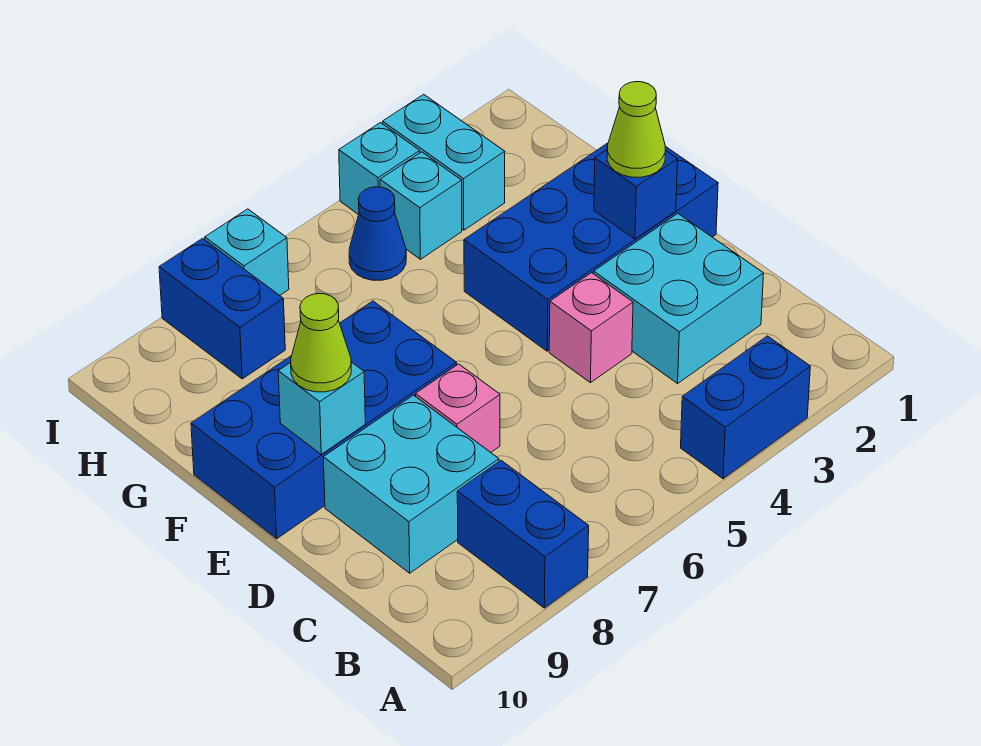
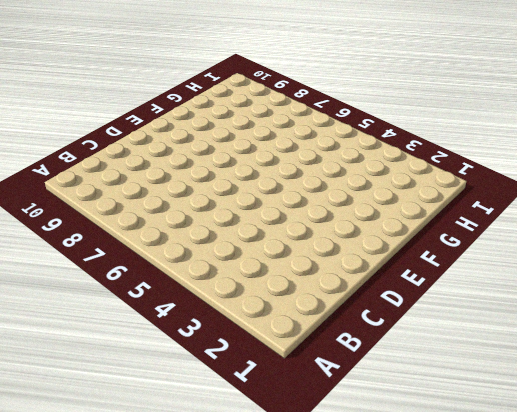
none -> blue 1x2 brick [681,336,810,479]
none -> blue 1x2 brick [457,461,589,608]
none -> cyan 2x2 brick [594,214,764,383]

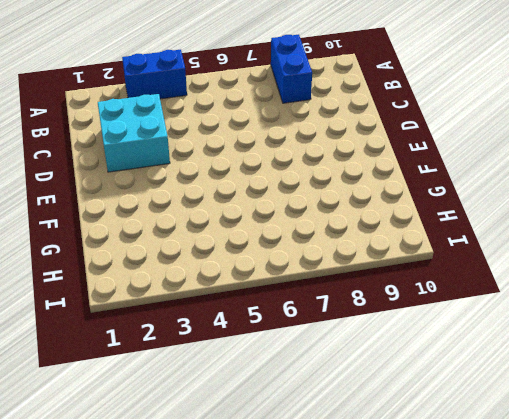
none -> cyan 2x2 brick [323,395,499,573]
none -> pink 1x1 brick [549,273,633,383]
none -> pink 1x1 brick [416,364,500,452]

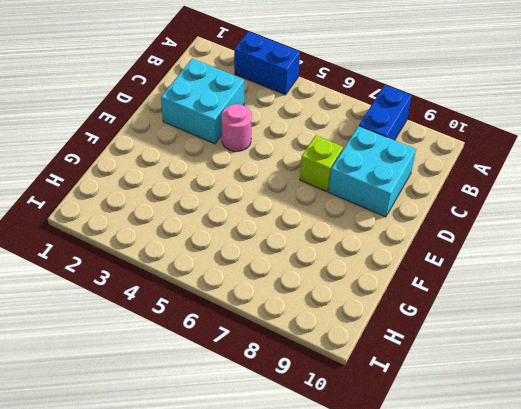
pink 1x1 round brick [221,104,252,151] -> pink 1x1 brick [549,273,633,383]
lime 1x1 brick [300,135,343,192] -> pink 1x1 brick [416,364,500,452]
none -> blue 2x4 brick [464,143,718,351]
none -> blue 2x4 brick [191,301,457,539]
none -> cyan 1x2 brick [383,94,505,230]

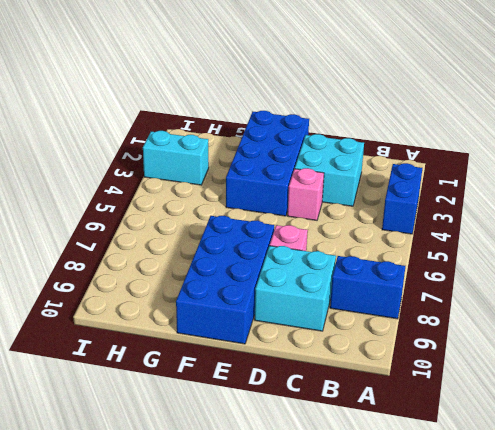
none -> cyan 1x1 brick [380,152,462,259]
none -> blue 1x1 cone [349,187,406,280]
none -> blue 1x2 brick [159,238,285,379]

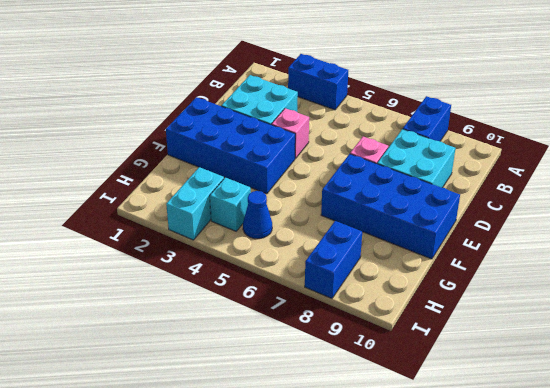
none -> cyan 1x1 brick [339,123,420,214]
none -> cyan 1x1 brick [205,209,289,295]
none -> blue 1x1 brick [594,150,678,239]

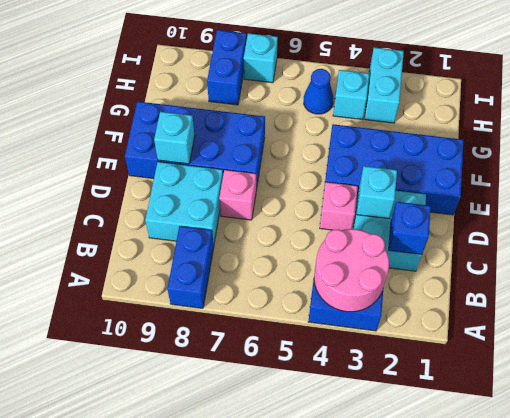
pink 2x2 round brick [314,229,389,312] -> none
blue 1x1 brick [389,202,431,255] -> blue 1x1 brick moved to [594,150,678,239]
cyan 1x1 brick [357,166,397,219] -> cyan 1x1 brick moved to [339,123,420,214]
none -> lime 1x1 cone [607,82,665,177]
none -> lime 1x1 cone [291,293,351,392]

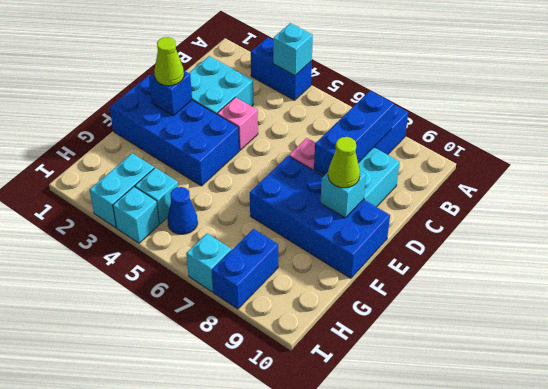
cyan 1x1 brick [273,23,313,75] -> none
blue 1x3 brick [314,91,394,175] -> none

